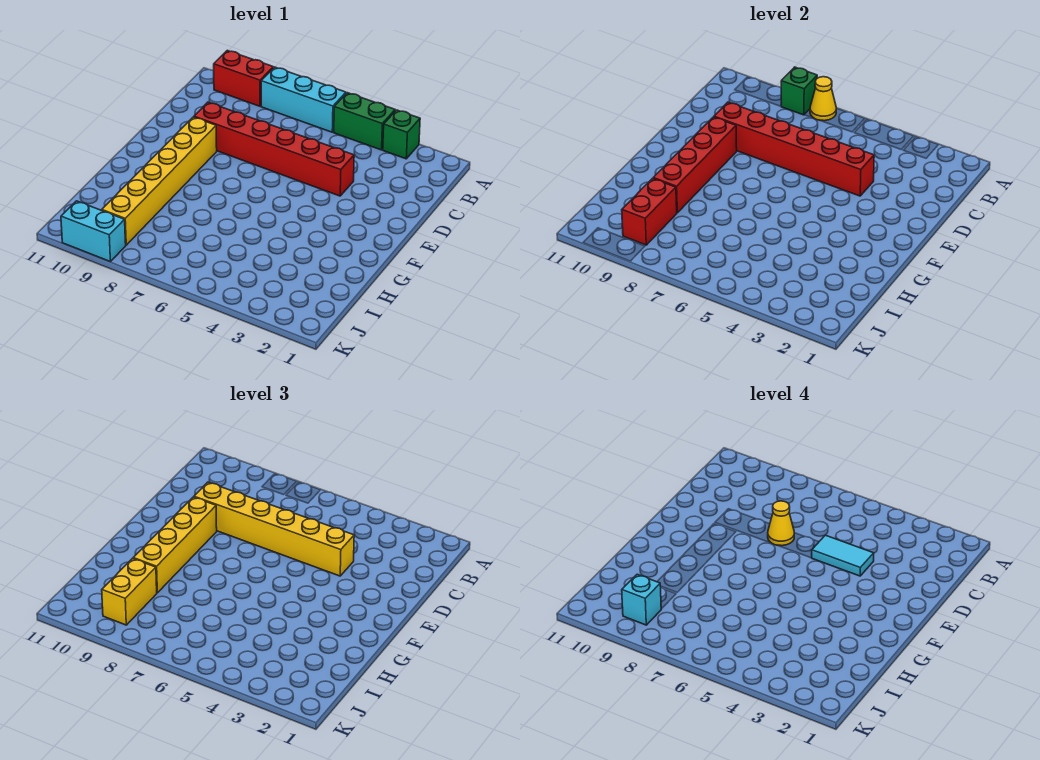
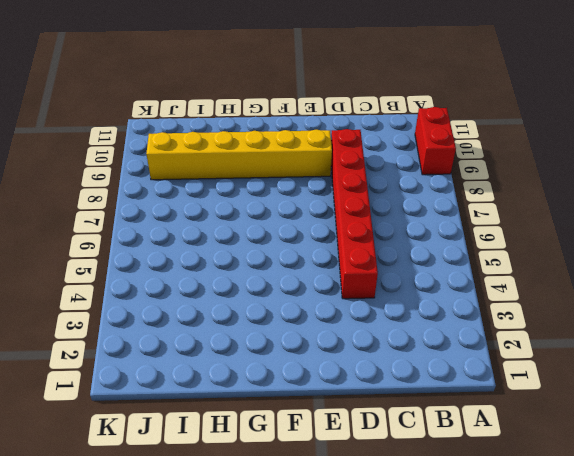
none -> green 1x1 brick [383,110,420,159]
none -> green 1x2 brick [334,93,395,150]
none -> cyan 1x3 brick [261,67,346,132]

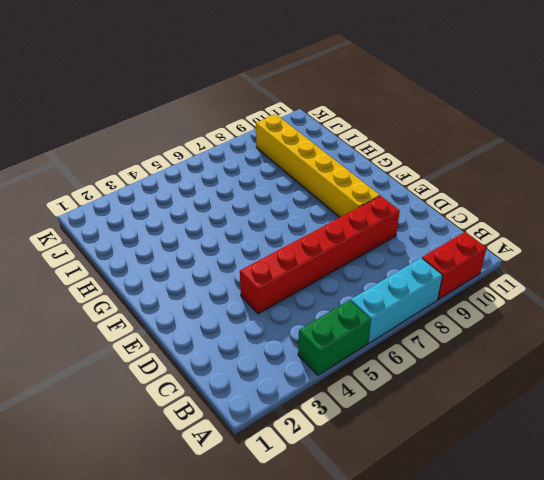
none -> green 1x1 brick [383,110,420,159]
none -> cyan 1x2 brick [61,201,126,262]
none -> yellow 1x1 cone [810,77,836,121]

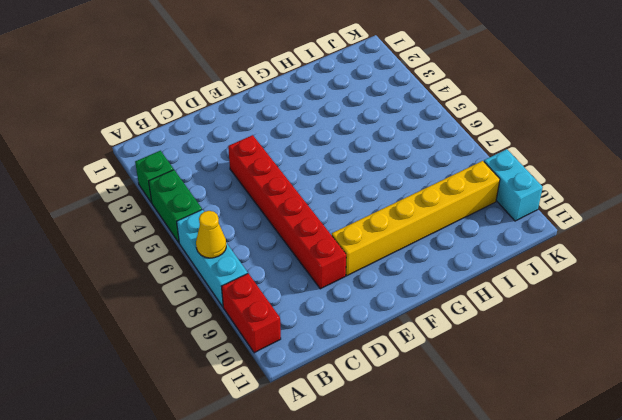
none -> green 1x1 brick [781,67,817,115]
none -> red 1x6 brick [714,102,874,196]
none -> red 1x4 brick [653,117,737,213]

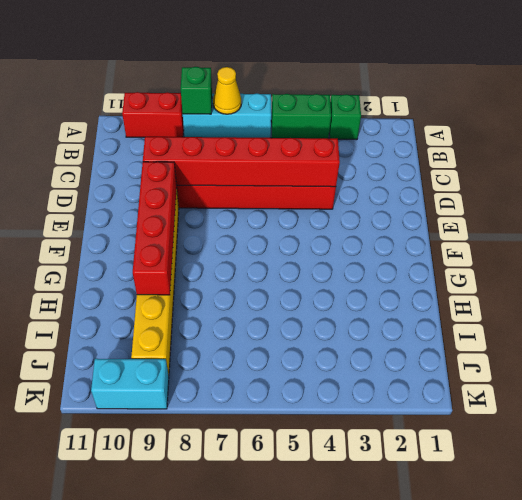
none -> red 1x2 brick [622,178,677,245]
none -> yellow 1x6 brick [194,482,354,576]
none -> yellow 1x4 brick [133,497,217,593]

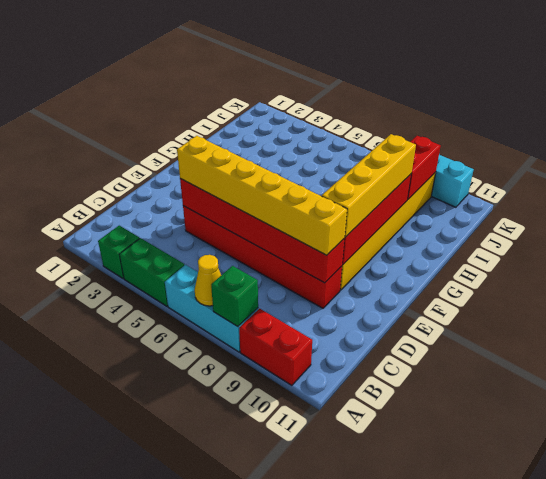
none -> yellow 1x2 brick [102,558,157,625]
none -> cyan 1x2 tile [812,535,874,576]
none -> yellow 1x1 cone [768,501,794,546]

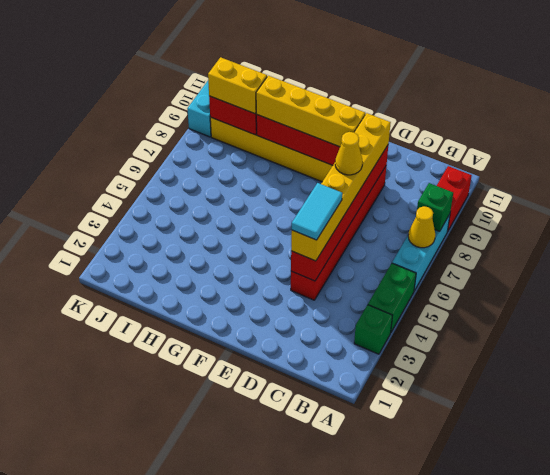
none -> cyan 1x1 brick [622,574,661,625]

